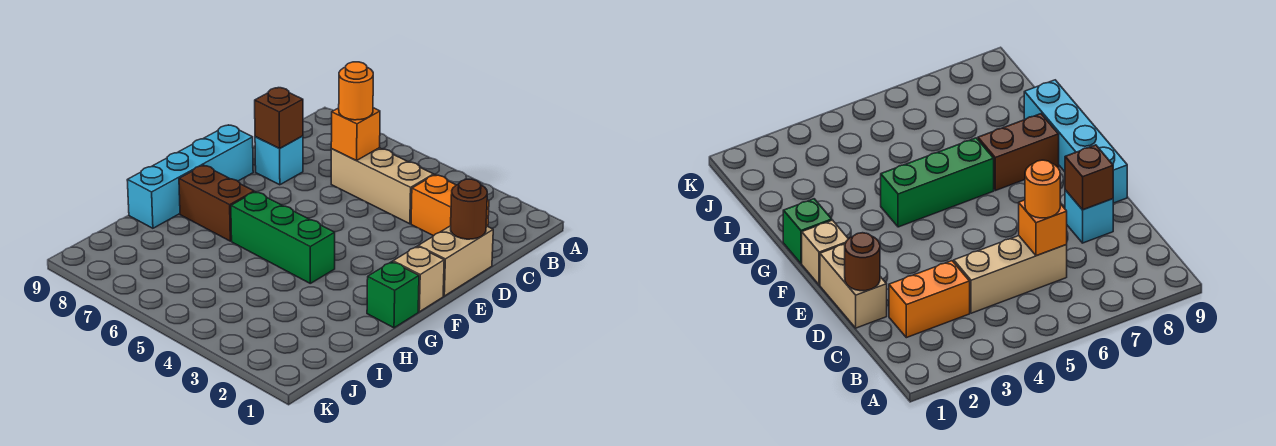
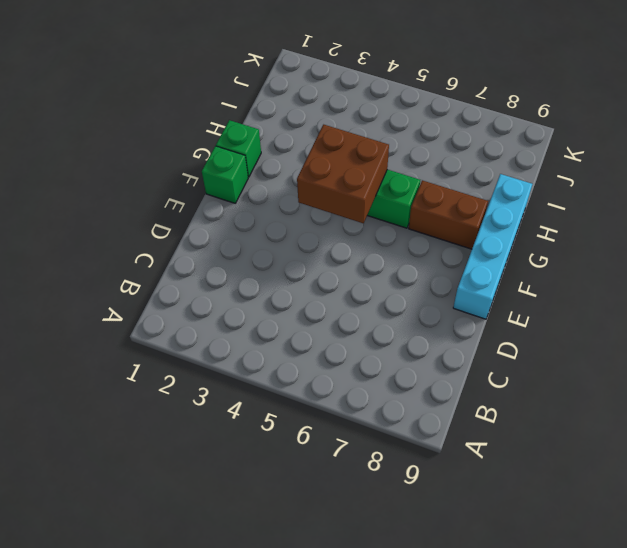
green 1x1 brick [202,146,248,203] -> tan 1x1 brick [393,246,444,312]
brown 2x2 brick [297,125,389,223] -> none
none -> orange 1x2 brick [411,175,489,236]
none -> tan 1x3 brick [331,148,434,224]
none -> tan 1x2 brick [418,226,493,296]

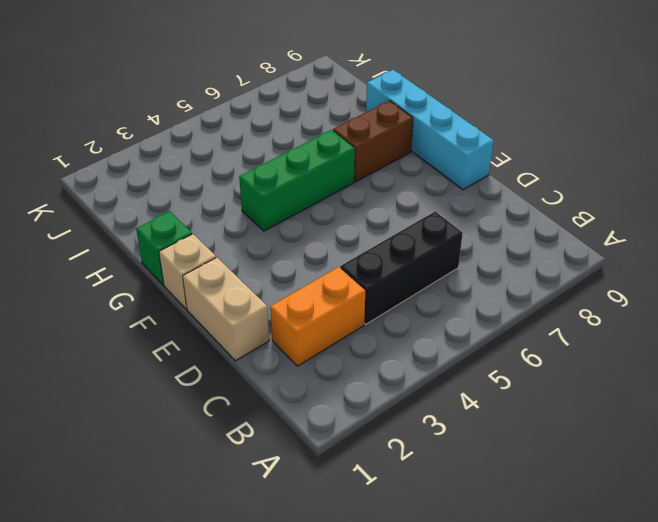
black 1x3 brick [340,211,463,324] -> tan 1x3 brick [331,148,434,224]
none -> cyan 1x1 brick [255,136,303,185]
none -> orange 1x1 brick [331,108,380,161]
none -> brown 1x1 round brick [451,179,487,239]

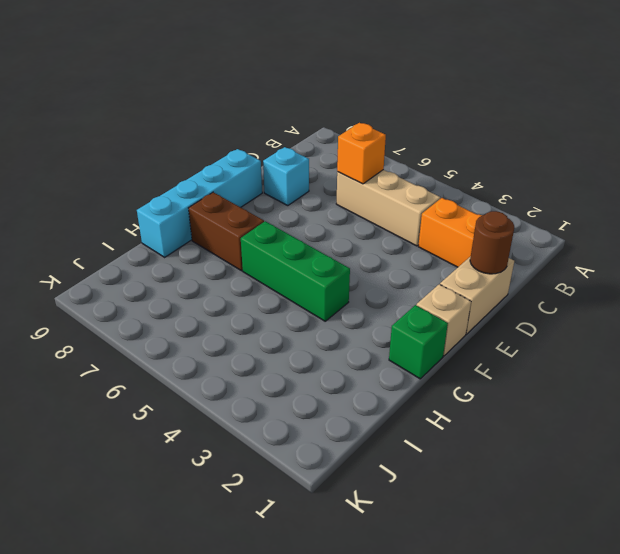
none -> brown 1x1 brick [255,88,303,148]
none -> orange 1x1 round brick [339,62,373,120]

